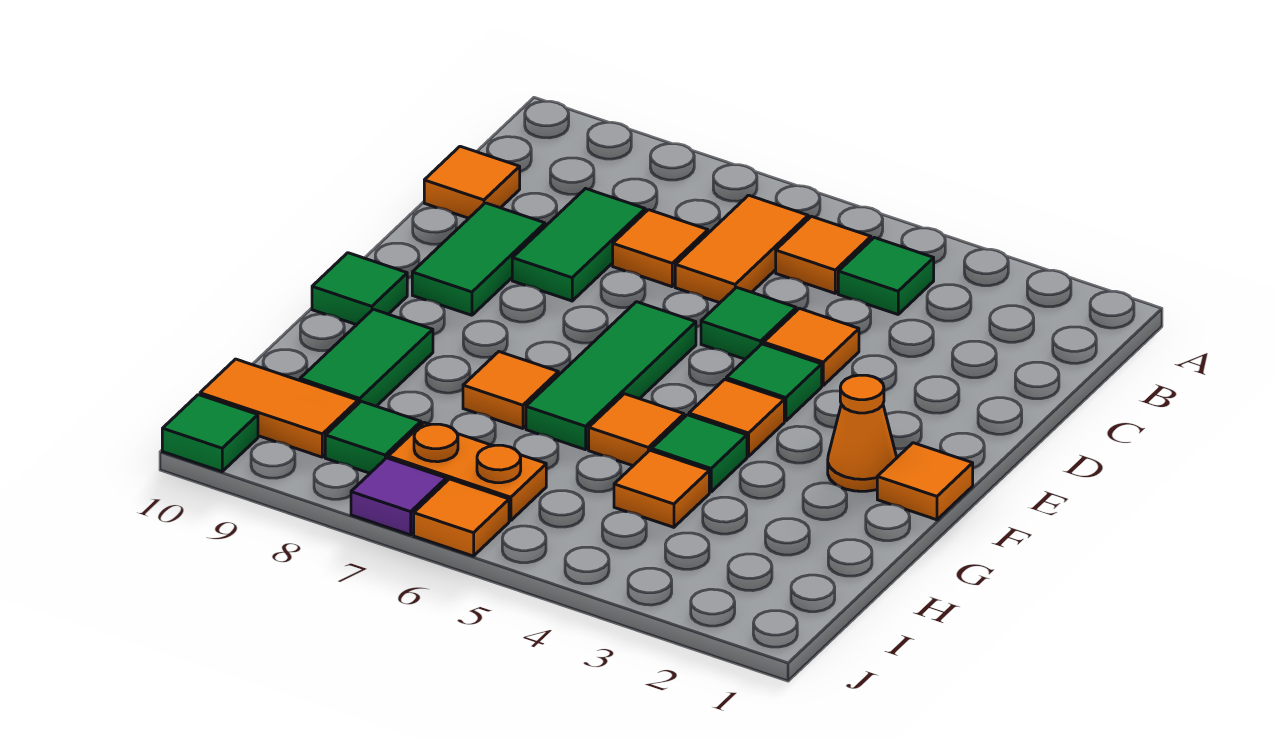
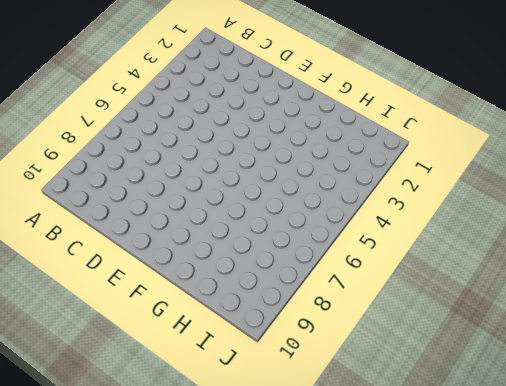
none -> green 1x1 tile [838,238,934,314]
none -> orange 1x1 tile [776,216,871,293]
none -> orange 1x2 tile [675,195,808,303]

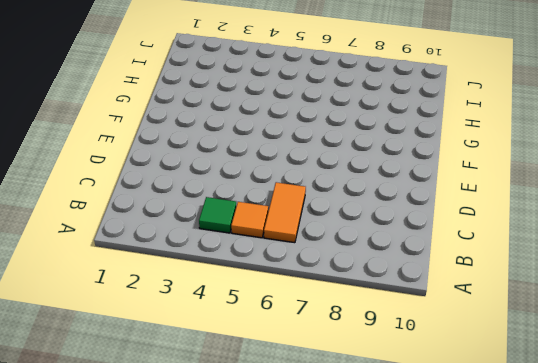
none -> orange 1x1 tile [613,210,708,287]
none -> green 1x2 tile [512,189,645,301]
none -> orange 1x1 tile [424,146,520,218]

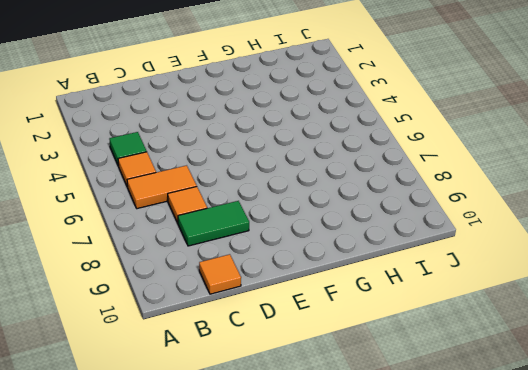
none -> orange 1x1 tile [764,308,859,385]
none -> green 1x1 tile [701,287,796,359]
none -> green 1x2 tile [412,203,545,315]

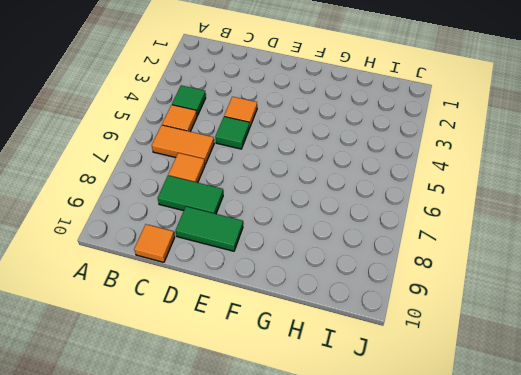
none -> green 1x1 tile [726,344,822,421]
none -> green 1x3 tile [526,302,696,450]
none -> orange 1x1 tile [877,443,973,520]

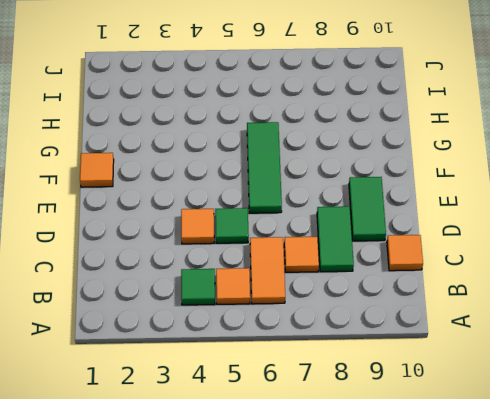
none -> green 1x1 tile [726,344,822,421]
none -> orange 1x1 cone [828,375,897,491]
none -> orange 1x1 tile [689,379,784,456]

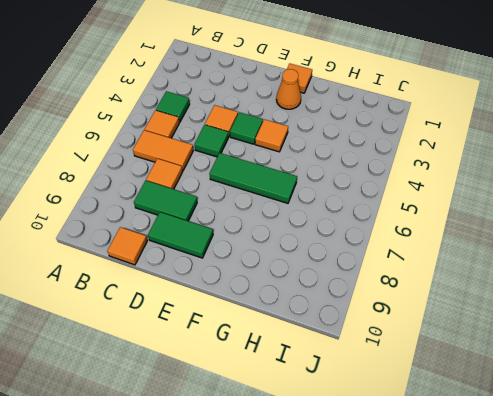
none -> green 1x1 tile [312,253,407,325]
none -> green 1x1 tile [651,415,747,492]
none -> orange 1x1 tile [589,394,684,466]

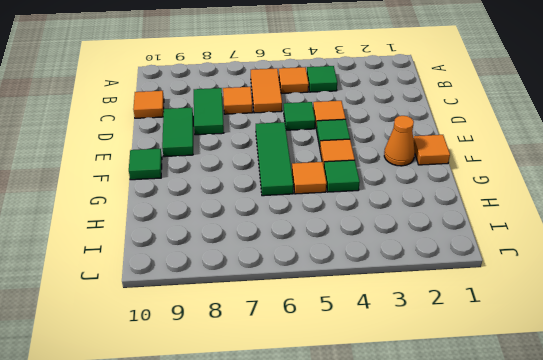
none -> orange 1x1 tile [463,352,558,429]
none -> green 1x2 tile [300,309,433,406]
none -> orange 1x1 tile [614,450,709,527]

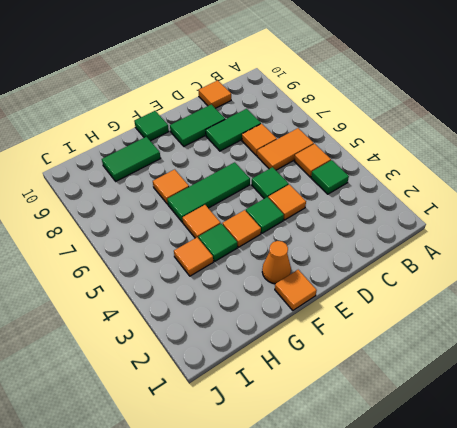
none -> orange 1x2 plate [388,423,546,521]
none -> green 1x1 tile [325,401,421,473]
none -> orange 1x2 tile [200,359,358,457]

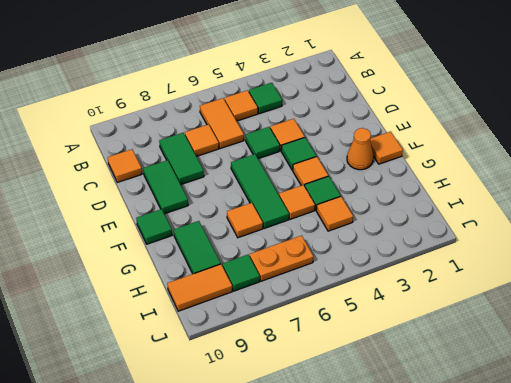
none -> orange 1x1 tile [414,479,509,556]
none -> purple 1x1 tile [351,458,446,535]
none -> green 1x1 tile [162,395,258,472]

